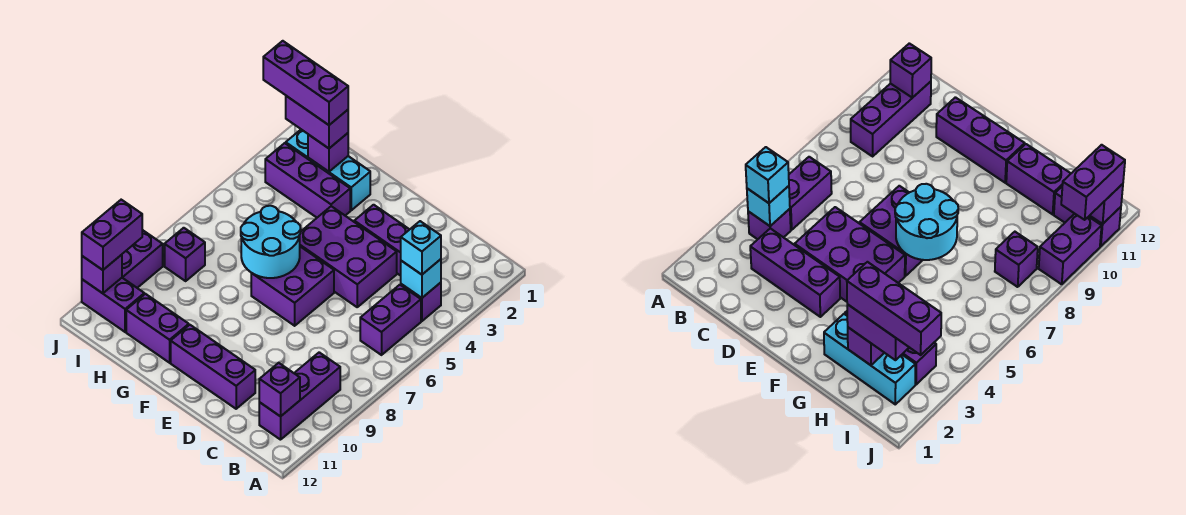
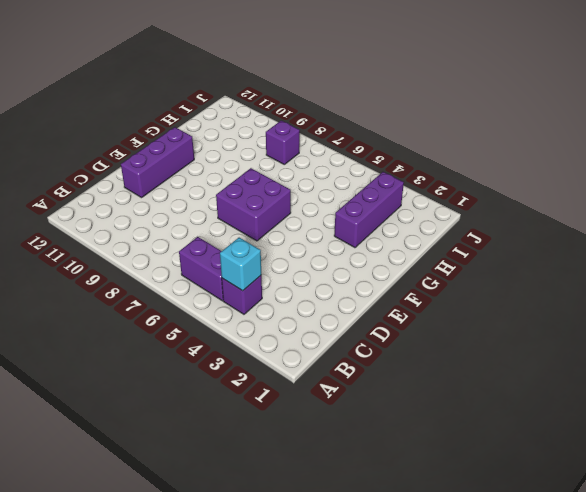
none -> purple 1x3 brick [259,352,340,440]
none -> purple 1x3 brick [354,205,410,276]
none -> purple 2x3 brick [300,206,397,307]

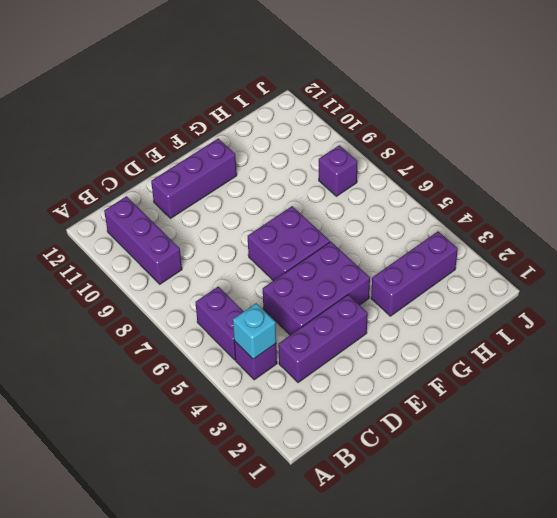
none -> cyan 1x3 brick [286,130,370,210]
none -> purple 1x2 brick [126,294,189,363]
none -> purple 1x2 brick [82,278,144,332]

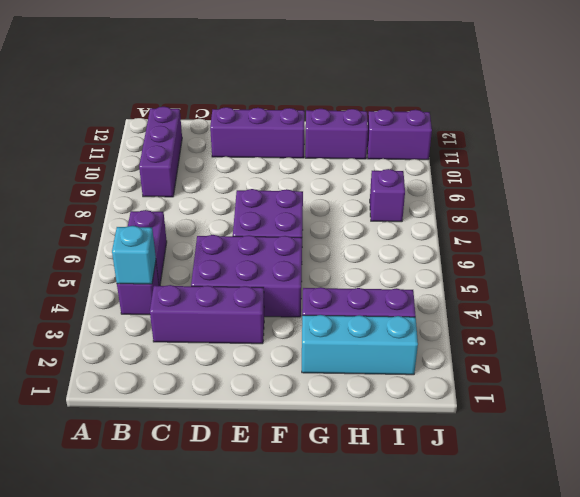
none -> purple 1x2 brick [122,230,163,288]
none -> purple 1x1 brick [259,363,300,416]
none -> cyan 2x2 round brick [241,206,301,278]

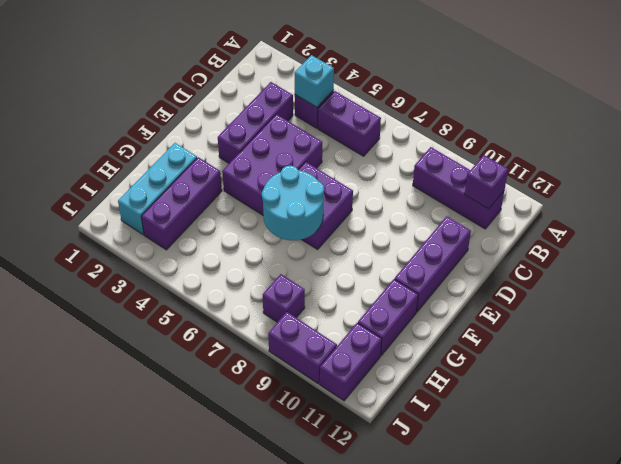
none -> purple 1x1 brick [308,133,348,172]
none -> purple 1x1 brick [82,255,122,293]
none -> cyan 1x1 brick [401,221,441,275]

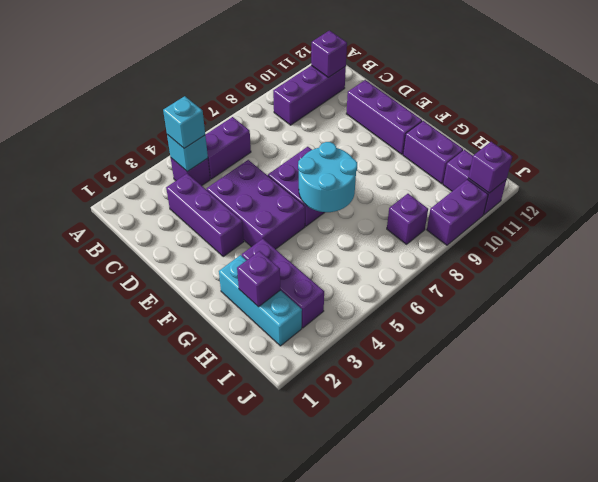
none -> purple 1x2 brick [286,96,348,148]
none -> purple 1x2 brick [82,200,142,270]
none -> purple 1x3 brick [263,41,348,125]

